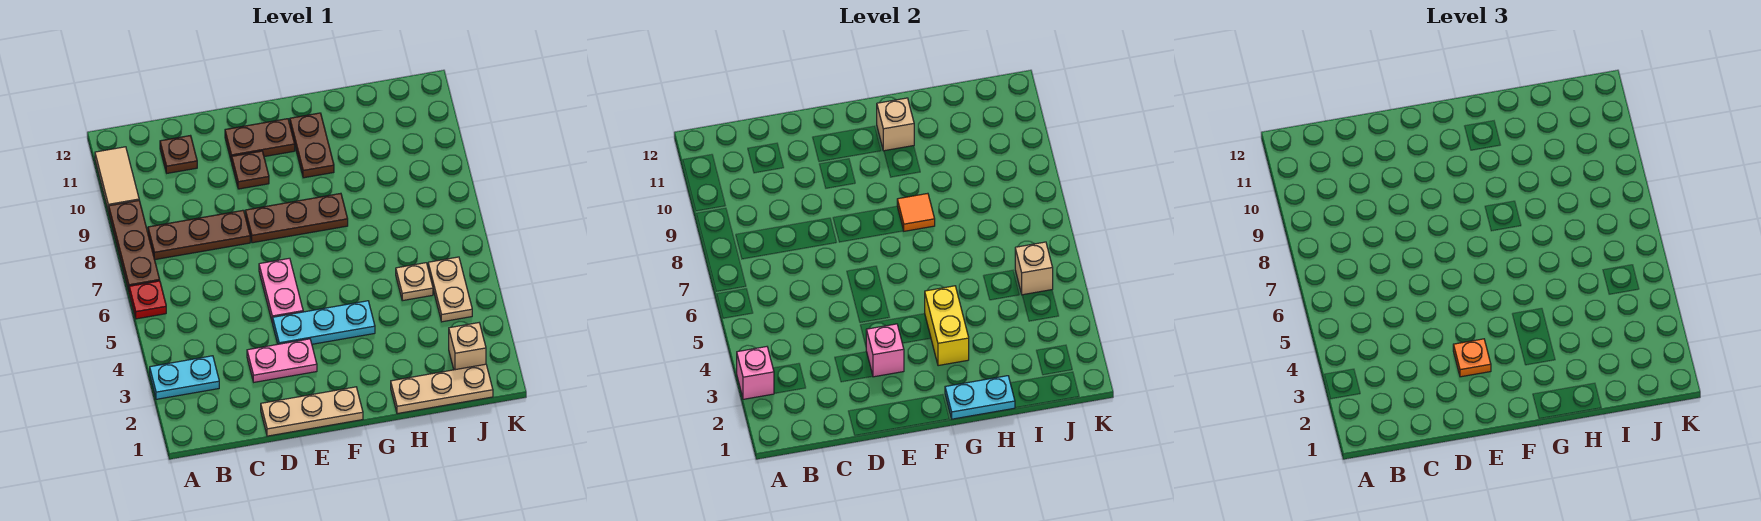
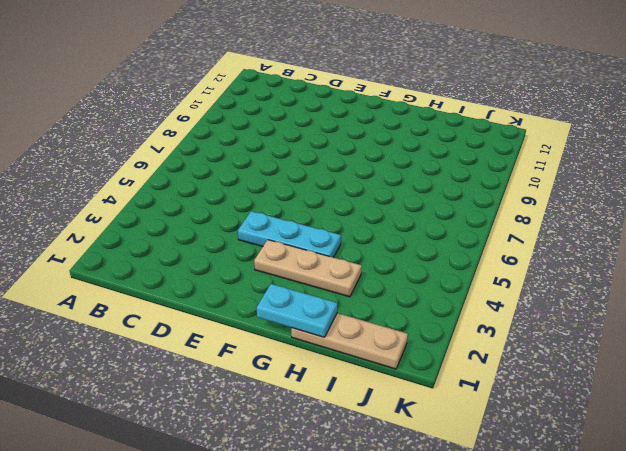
tan 1x3 plate [254,240,362,297] -> tan 1x3 plate moved to [261,387,363,436]
none -> cyan 1x2 plate [150,356,219,399]
none -> red 1x1 plate [129,281,166,319]
none -> brown 1x3 plate [108,200,160,291]

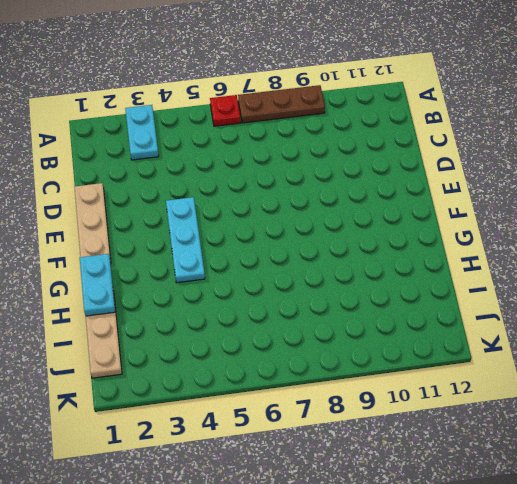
none -> tan 1x2 tile [95,147,139,211]
none -> brown 1x3 plate [148,210,250,260]
none -> brown 1x1 plate [160,136,197,173]

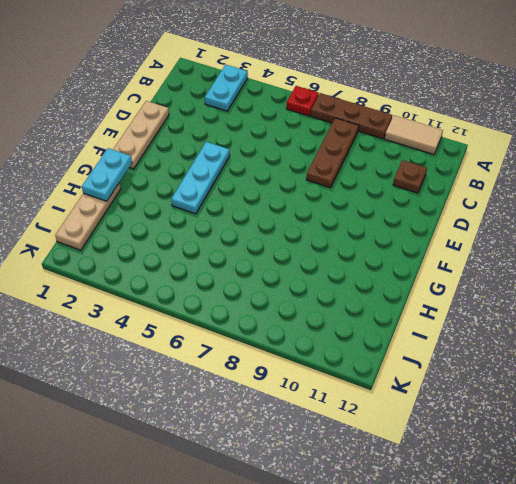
none -> pink 1x2 plate [247,339,317,382]
none -> pink 1x2 plate [259,258,303,323]
none -> brown 1x3 plate [245,193,348,243]

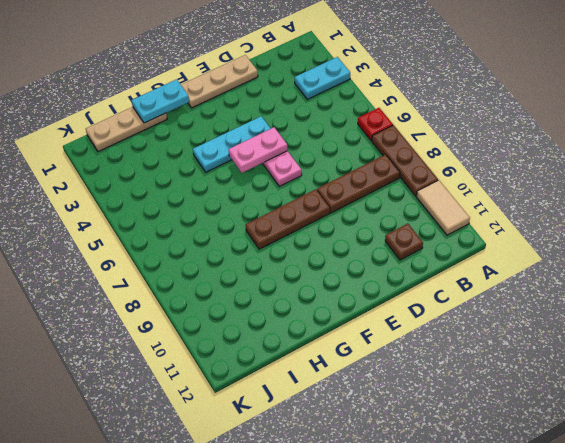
pink 1x2 plate [229,127,288,173] -> pink 1x2 plate moved to [247,339,317,382]
none -> brown 1x1 plate [232,151,269,189]
none -> brown 1x2 plate [225,119,295,162]
none -> brown 1x2 plate [290,113,334,178]

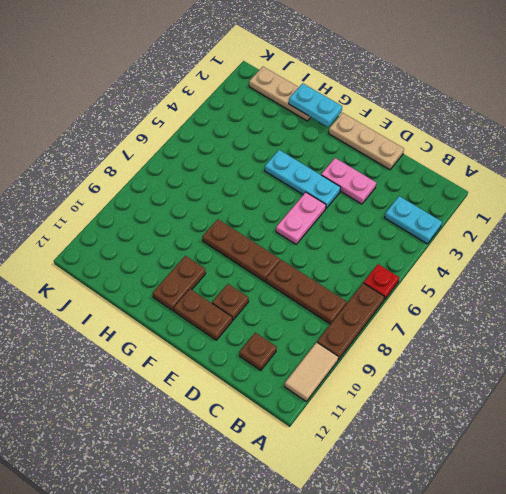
none -> tan 1x1 plate [396,263,433,301]
none -> tan 1x1 brick [449,323,486,370]
none -> tan 1x2 plate [428,257,472,322]

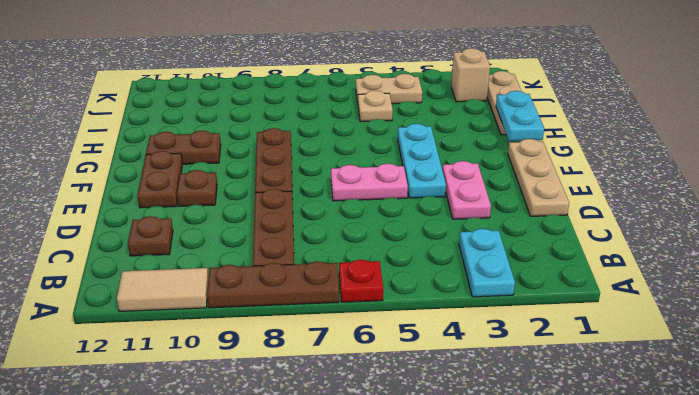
none -> pink 1x1 brick [737,347,774,399]
none -> pink 1x1 brick [866,324,904,377]
none -> yellow 1x2 brick [925,286,969,366]

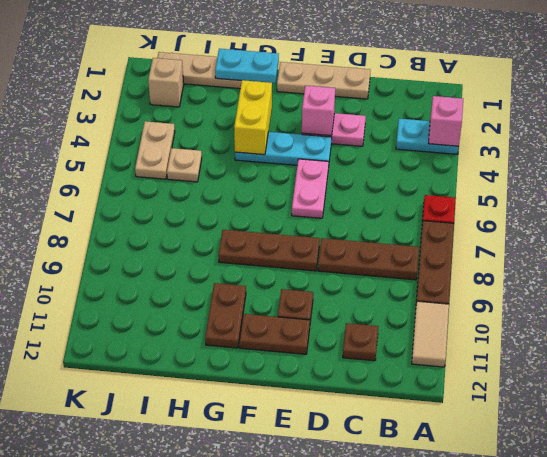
none -> orange 1x1 tile [897,193,935,231]
none -> tan 1x1 brick [877,98,914,151]
none -> tan 1x1 brick [1015,242,1053,295]

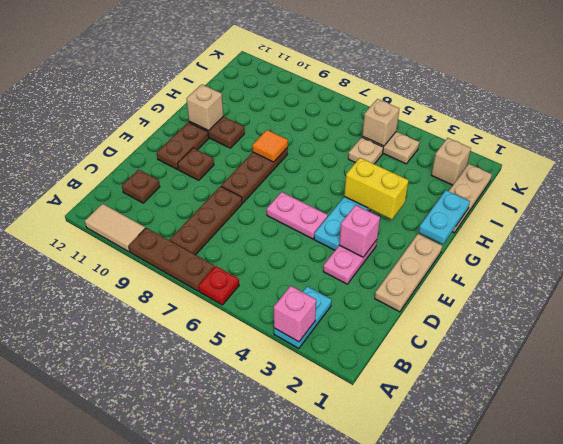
none -> orange 1x1 plate [1453,339,1491,377]

